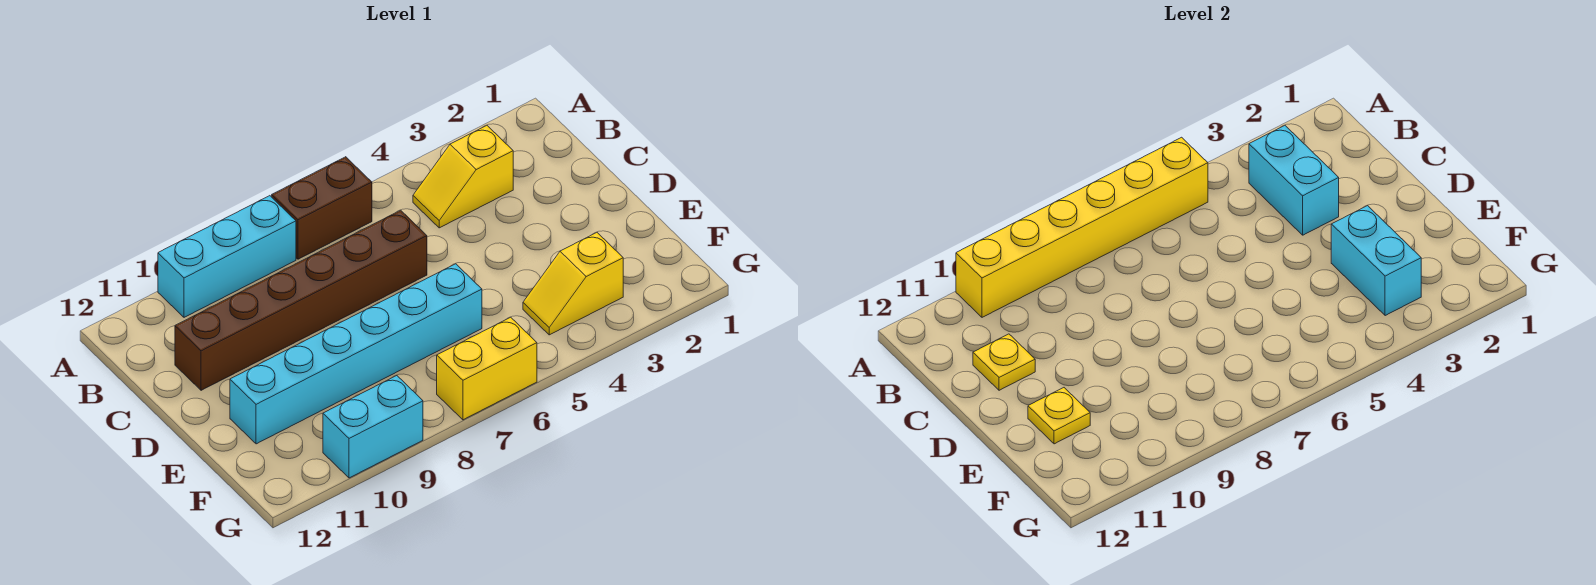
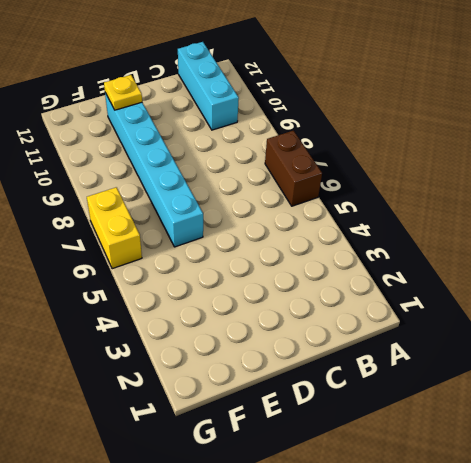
cyan 1x3 brick [178,42,239,130] -> cyan 1x3 brick moved to [158,196,296,317]
none -> yellow 1x2 slope [413,125,513,228]
none -> brown 1x6 brick [175,210,427,390]
none -> yellow 1x2 slope [523,232,623,335]

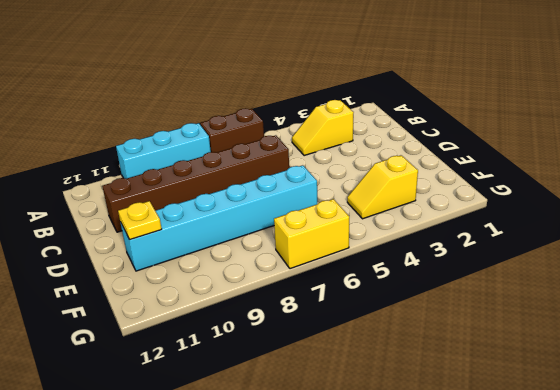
none -> cyan 1x2 brick [323,375,423,478]
none -> yellow 1x6 brick [956,137,1208,317]
none -> cyan 1x2 brick [1249,125,1339,235]

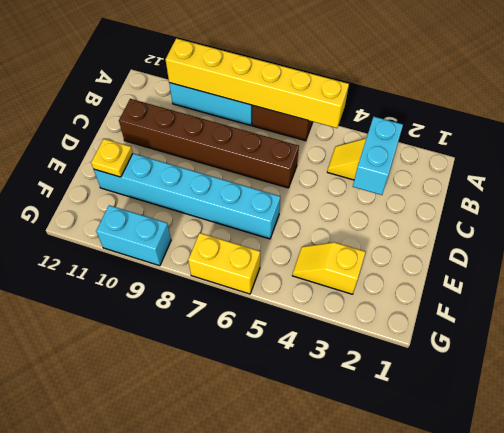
none -> yellow 1x1 plate [973,334,1035,390]
none -> cyan 1x2 brick [1331,206,1421,316]

